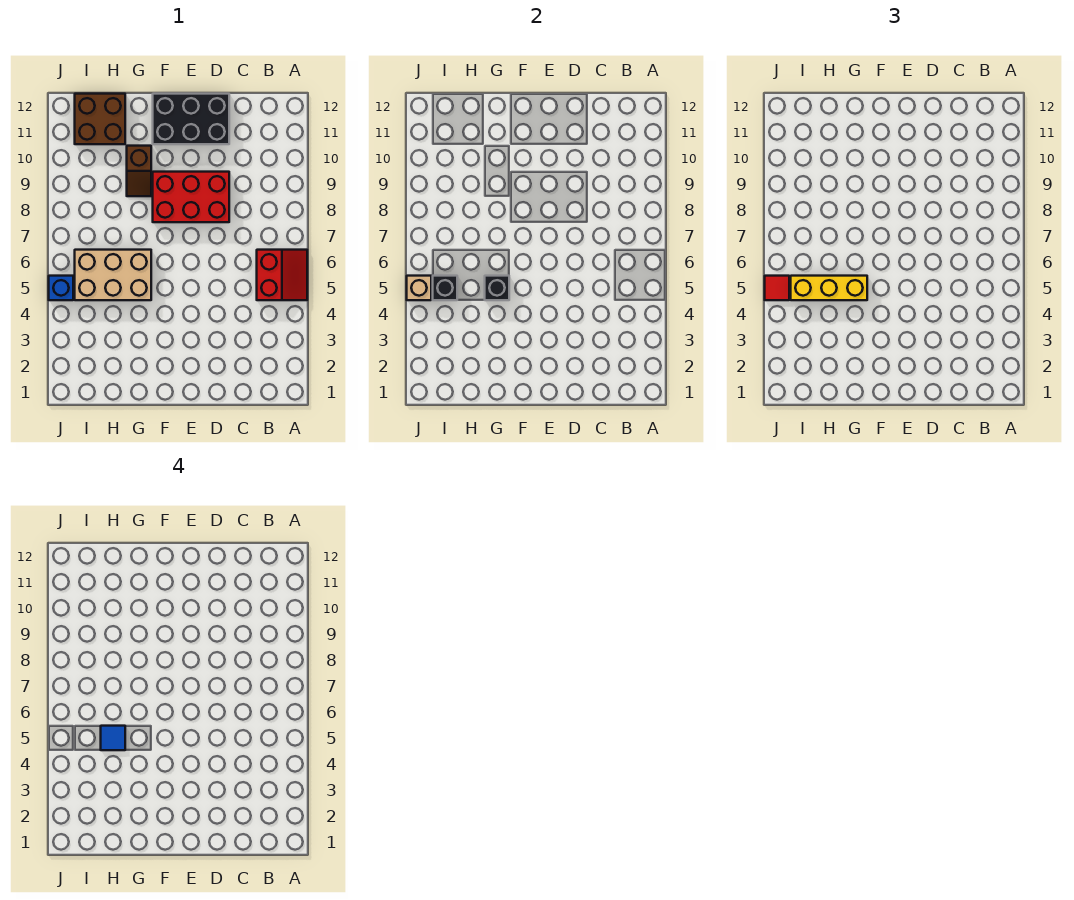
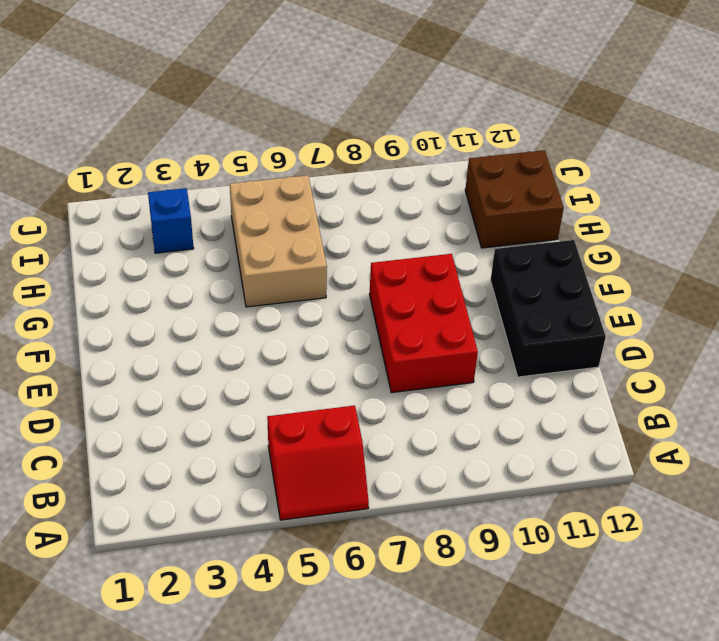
blue 1x1 brick [148,188,194,253] -> blue 1x1 brick moved to [49,276,73,300]
none -> brown 1x2 slope [127,146,151,196]
none -> black 1x1 brick [485,276,509,300]
none -> black 1x1 brick [433,276,457,300]

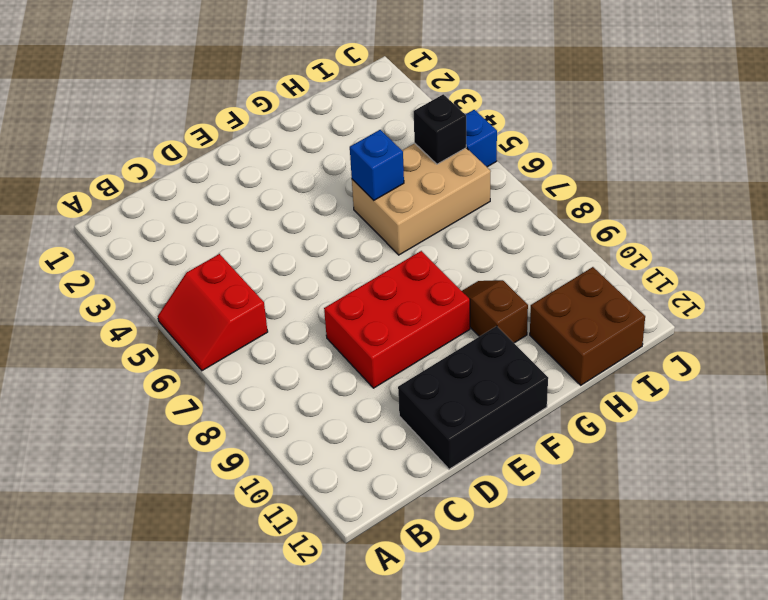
blue 1x1 brick [350,130,404,200] -> black 1x1 brick [485,276,509,300]
none -> tan 1x1 brick [407,276,431,300]
none -> yellow 1x3 brick [791,276,867,300]
none -> red 1x1 tile [765,276,789,300]

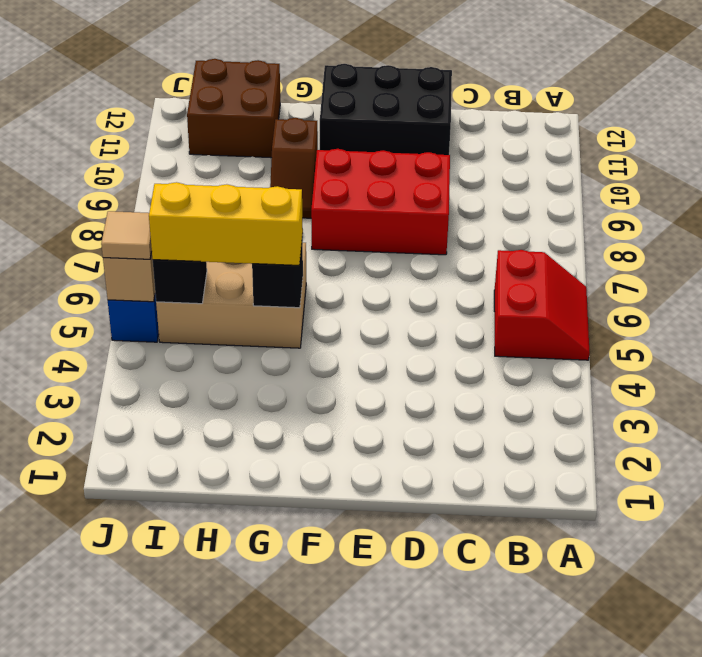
tan 1x1 tile [101,211,152,259] -> red 1x1 tile [765,276,789,300]
none -> blue 1x1 tile [101,726,125,750]

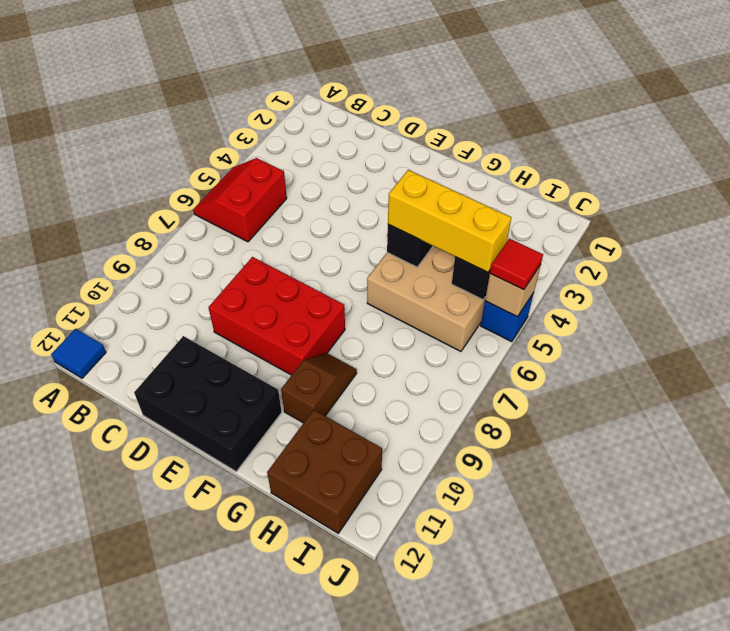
blue 1x1 tile [51,329,106,378] -> blue 1x1 tile moved to [101,726,125,750]

